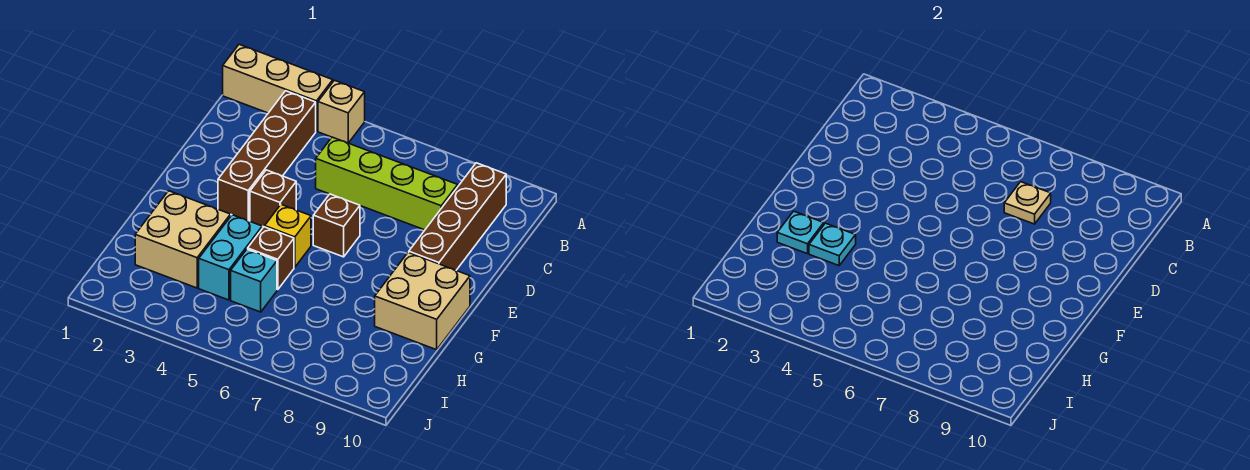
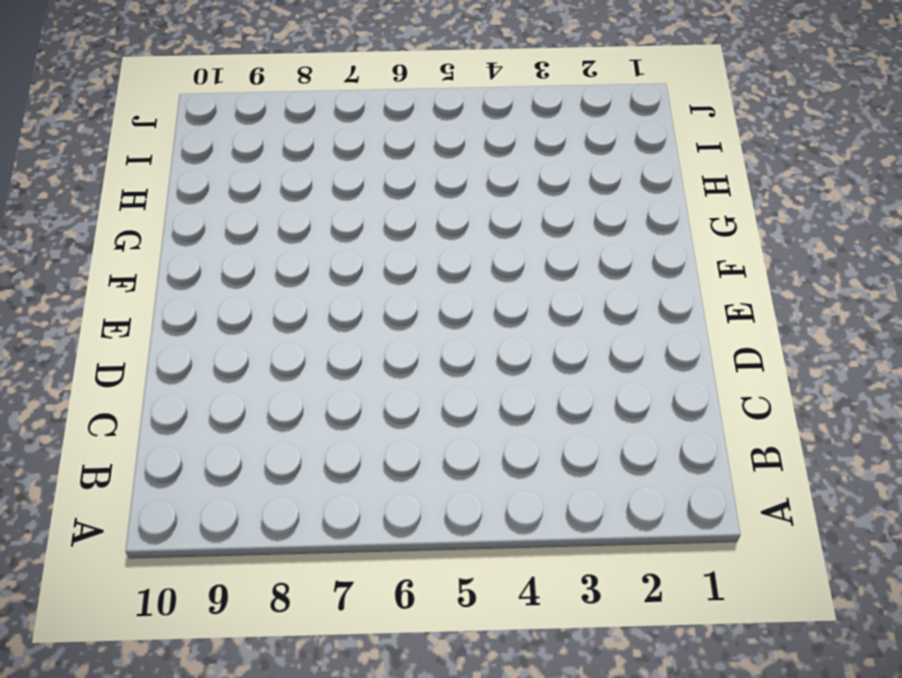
none -> tan 1x3 brick [223,44,333,131]
none -> tan 1x1 brick [318,80,365,143]
none -> brown 1x4 brick [218,91,316,221]

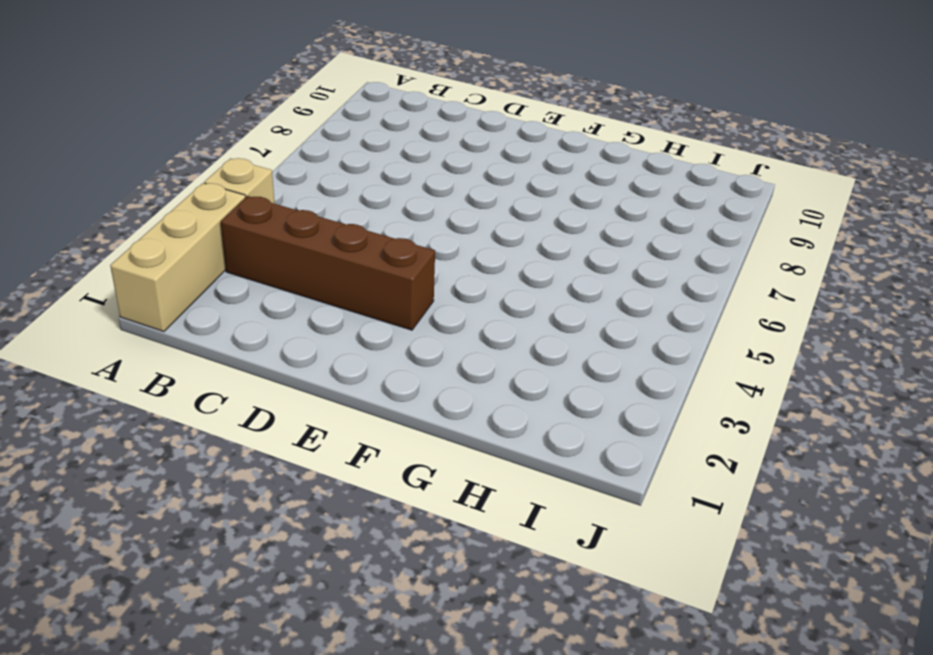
none -> brown 1x4 brick [409,163,506,270]
none -> lime 1x4 brick [316,137,458,230]
none -> brown 1x1 brick [250,170,296,227]

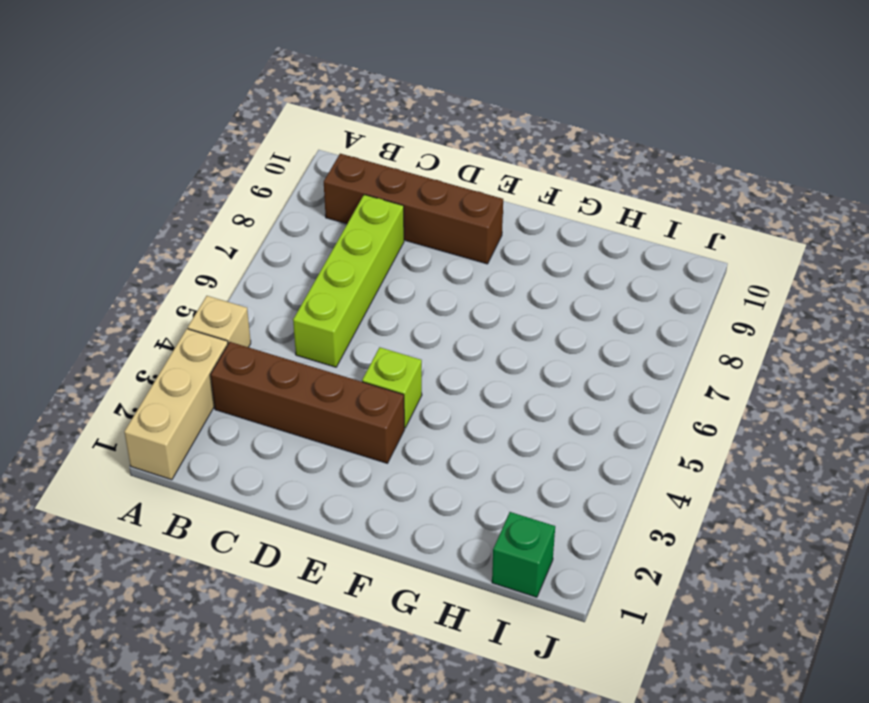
lime 1x1 brick [362,347,422,428] -> brown 1x1 brick [250,170,296,227]
green 1x1 brick [492,512,555,597] -> none
none -> brown 1x1 brick [313,194,360,257]
none -> yellow 1x1 brick [265,205,311,267]
none -> tan 2x2 brick [375,252,470,350]

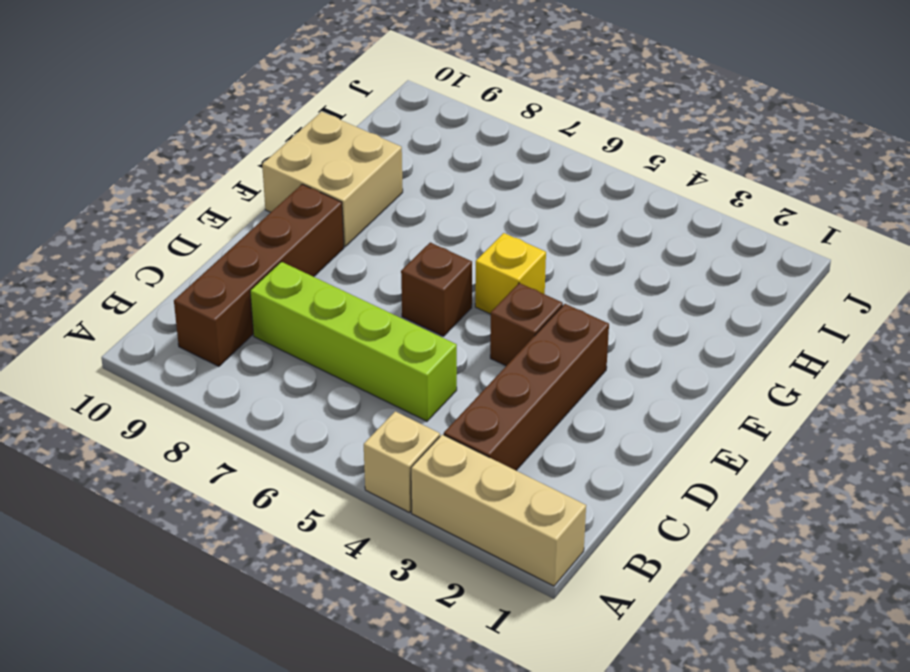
none -> tan 2x2 brick [135,191,231,288]
none -> cyan 1x2 brick [199,215,262,300]
none -> brown 1x1 brick [248,227,294,290]

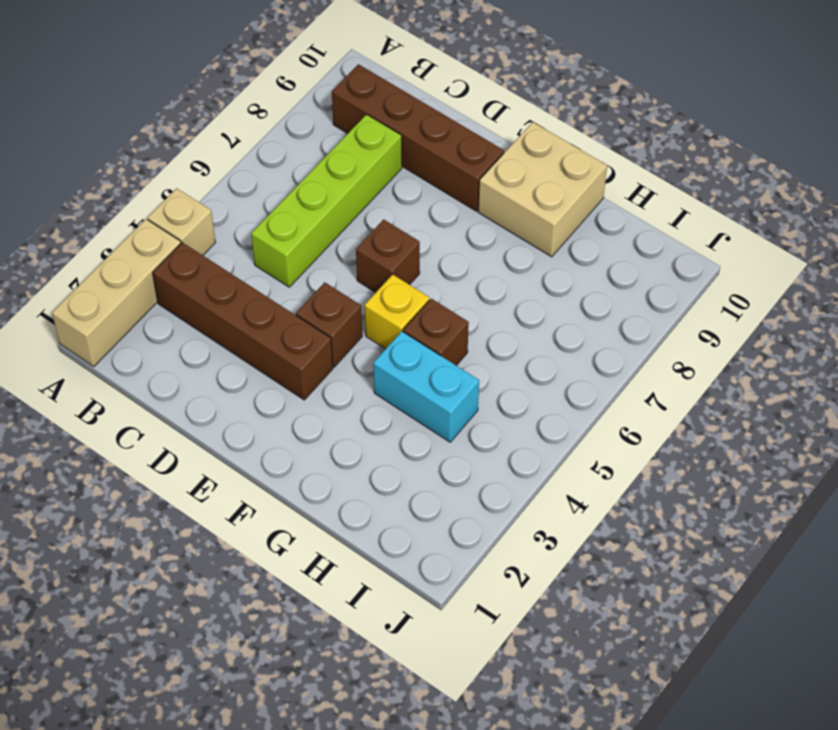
none -> tan 2x2 brick [135,191,231,288]
none -> cyan 1x1 brick [231,249,277,312]
none -> tan 1x1 plate [1004,182,1051,224]

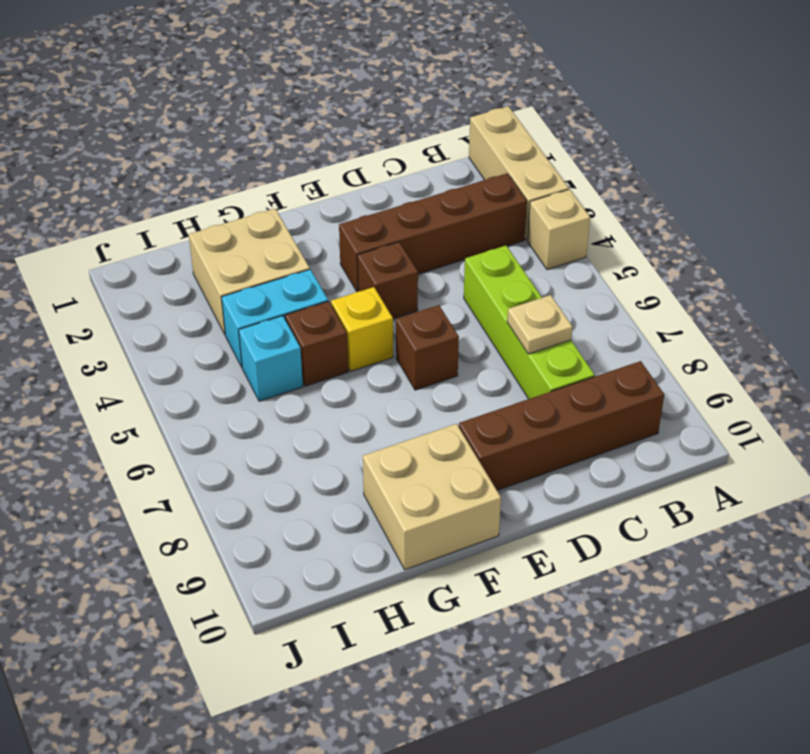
none -> cyan 1x1 plate [777,211,824,254]
none -> cyan 1x1 plate [809,223,856,266]

